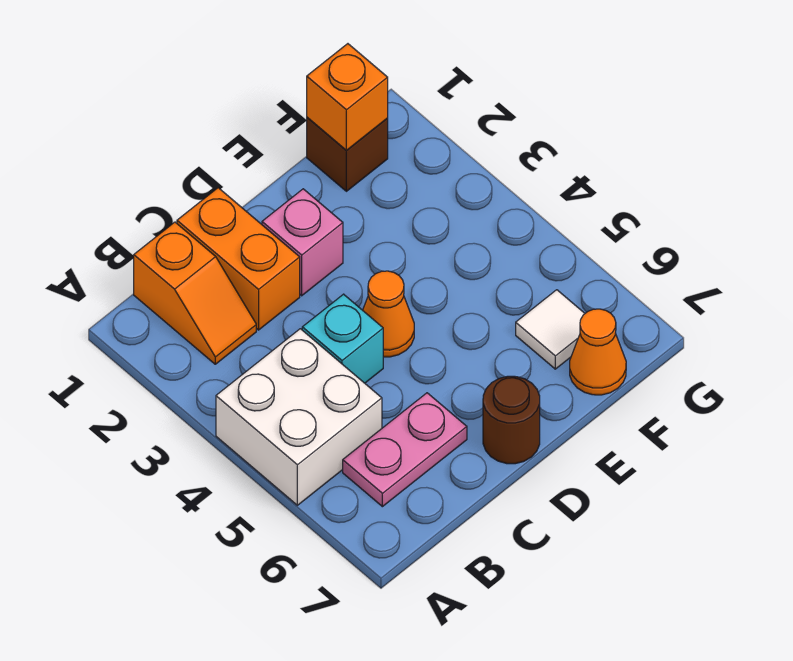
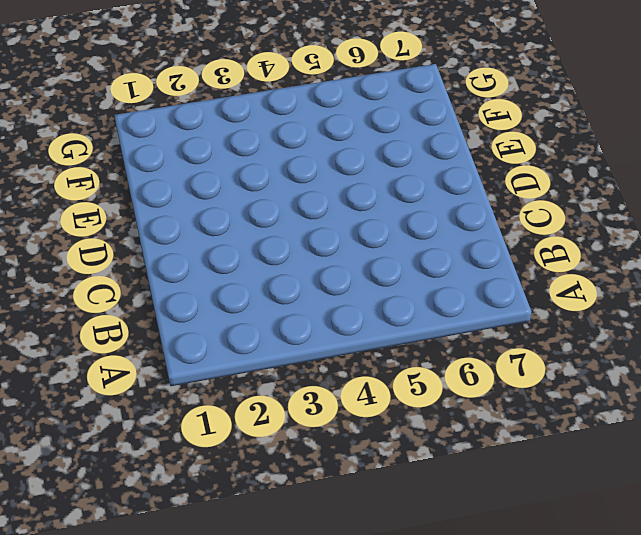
none -> white 2x2 brick [216,329,382,505]
none -> orange 1x2 slope [134,222,256,364]
none -> pink 1x2 plate [343,393,467,507]

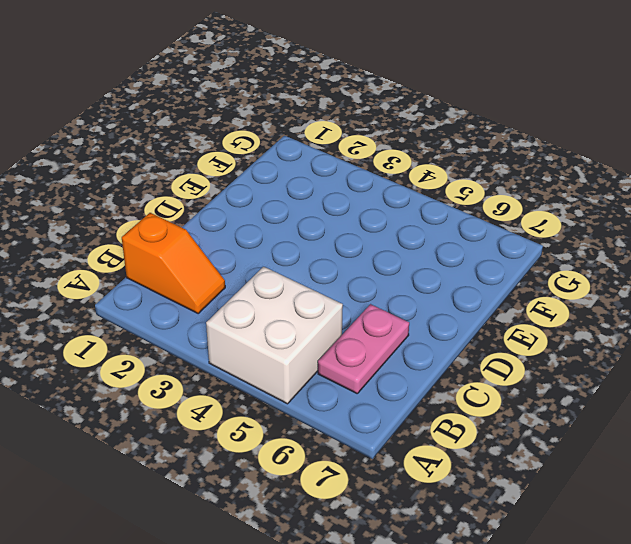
none -> orange 1x2 brick [177,188,300,330]
none -> cyan 1x1 brick [302,294,383,383]
none -> pink 1x1 brick [262,189,343,296]

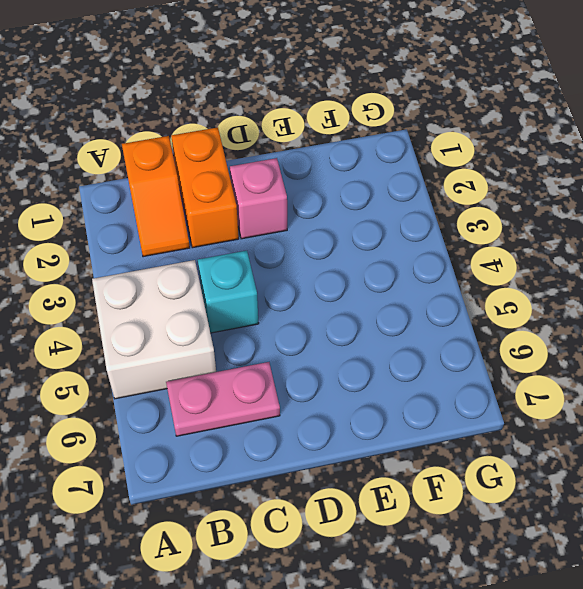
none -> orange 1x1 cone [363,271,414,357]
none -> brown 1x1 round brick [483,376,540,464]
none -> brown 1x1 brick [307,117,388,191]

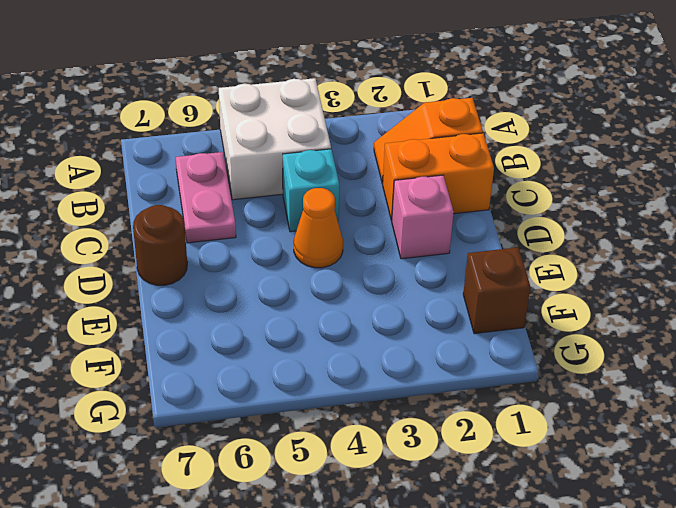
none -> white 1x1 tile [516,290,585,369]
none -> orange 1x1 cone [570,309,626,395]
none -> orange 1x1 brick [307,44,388,151]

